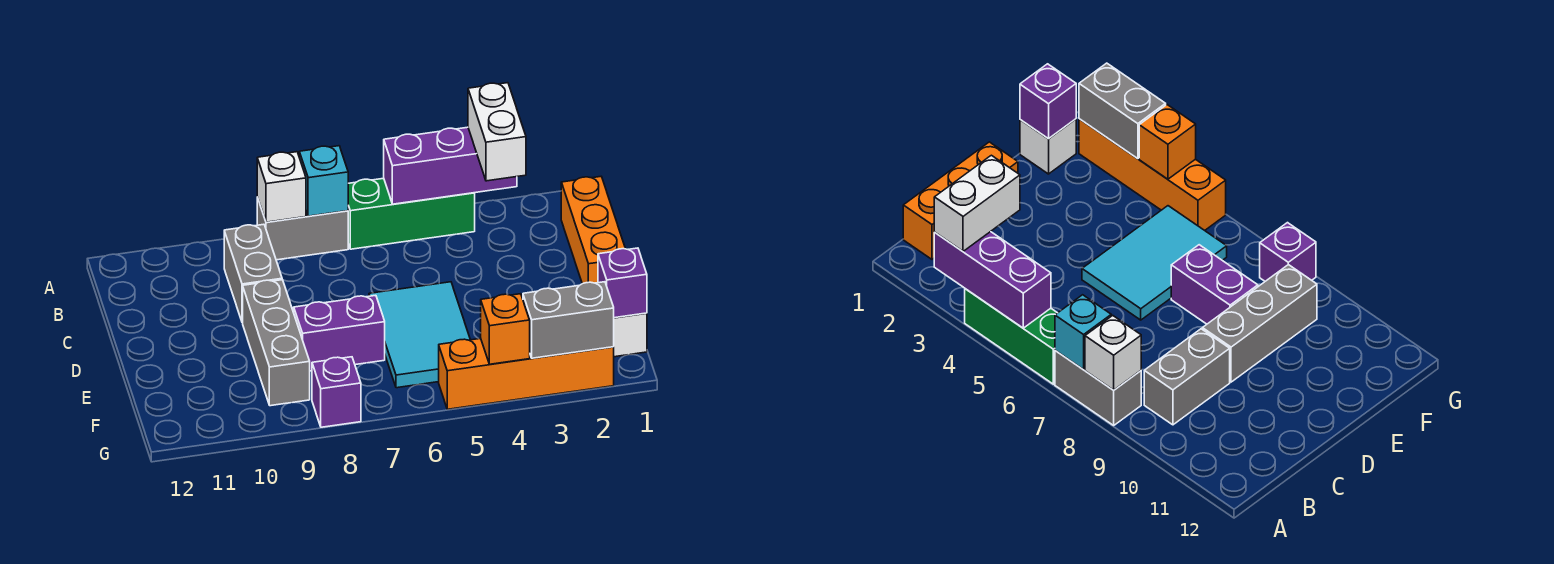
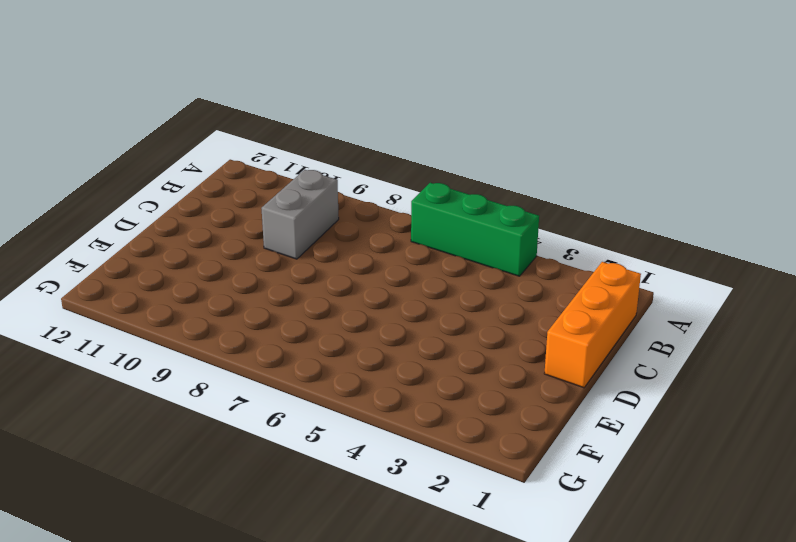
none -> grey 1x2 brick [257,197,348,260]
none -> cyan 2x3 tile [369,282,470,388]
none -> grey 1x3 brick [243,280,310,406]

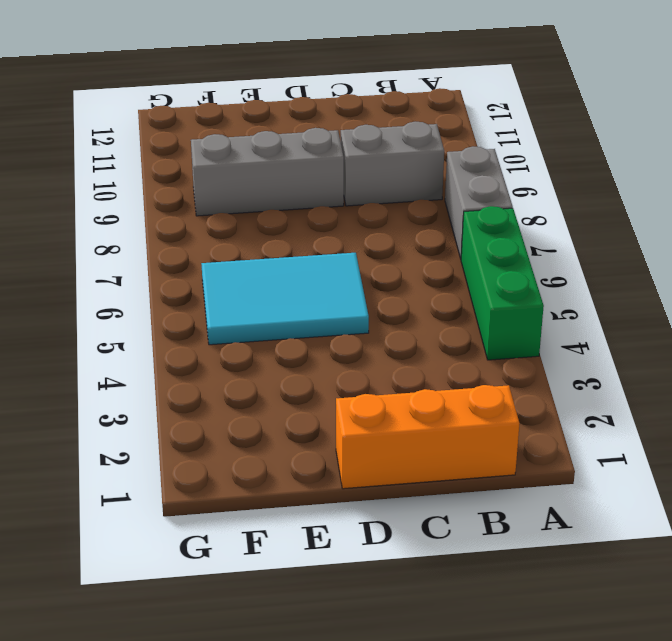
none -> purple 1x2 brick [294,295,385,371]
none -> white 1x1 brick [614,313,647,357]
none -> orange 1x4 brick [439,338,614,409]

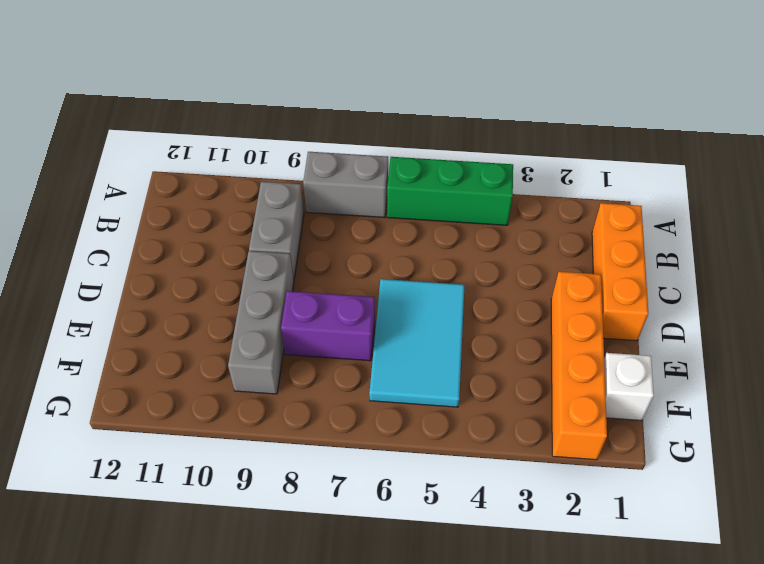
orange 1x4 brick [551,272,607,460] -> orange 1x4 brick turned to [439,338,614,409]
none -> purple 1x1 brick [312,357,361,427]
none -> purple 1x3 brick [384,127,517,204]
none -> cyan 1x1 brick [299,146,348,216]

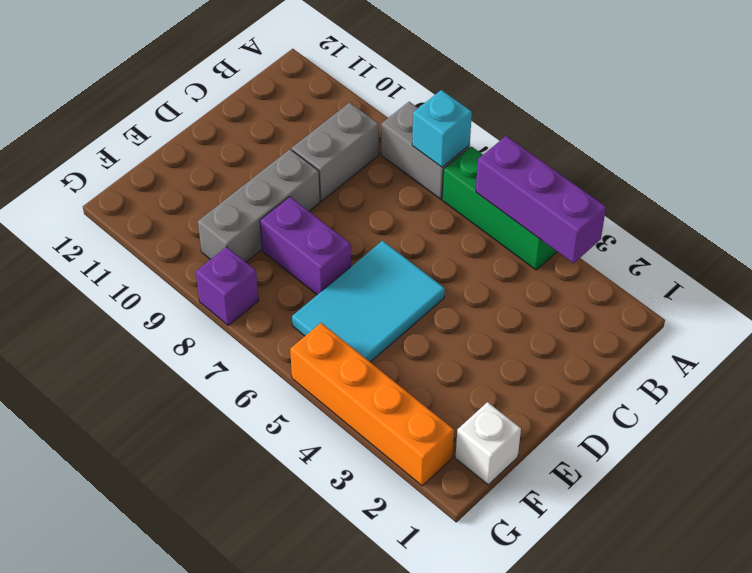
none -> orange 1x3 brick [561,177,625,284]
none -> white 1x1 brick [257,152,306,222]
none -> purple 1x1 brick [598,248,647,318]

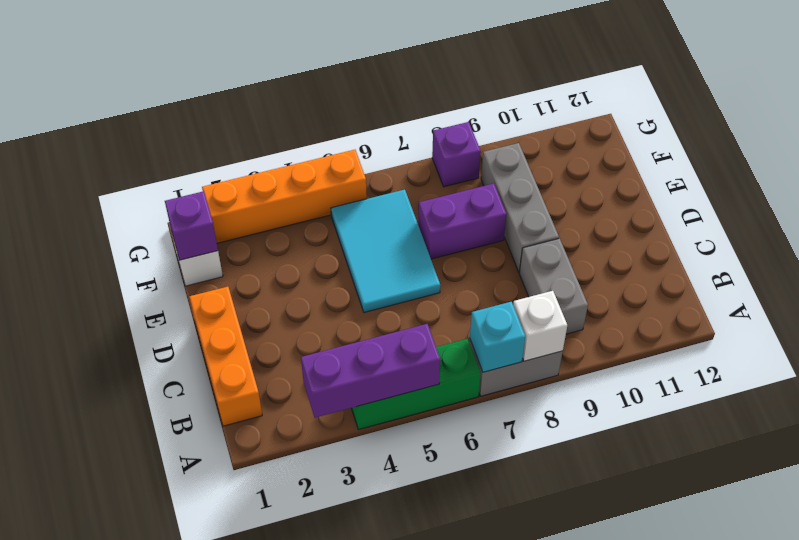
none -> grey 1x2 brick [523,282,614,358]
none -> orange 1x1 brick [481,294,530,364]
none -> white 1x2 brick [468,83,526,181]

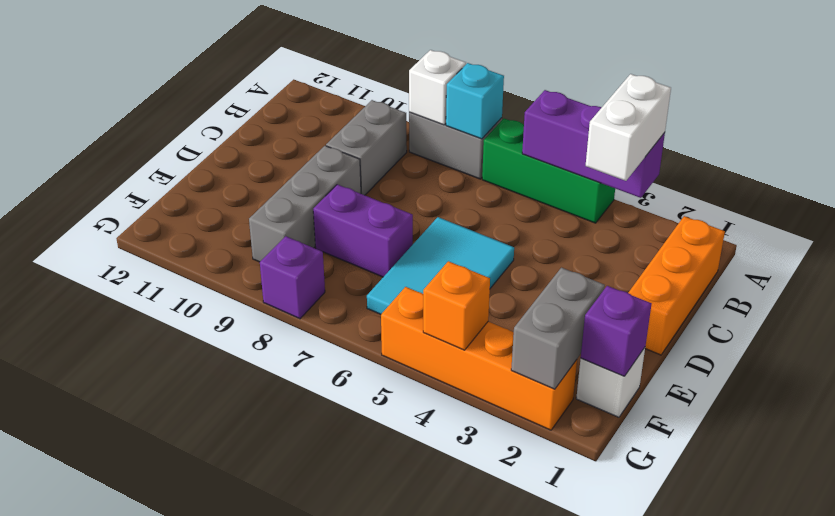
grey 1x2 brick [511,268,605,389] -> grey 1x2 brick turned to [523,282,614,358]

